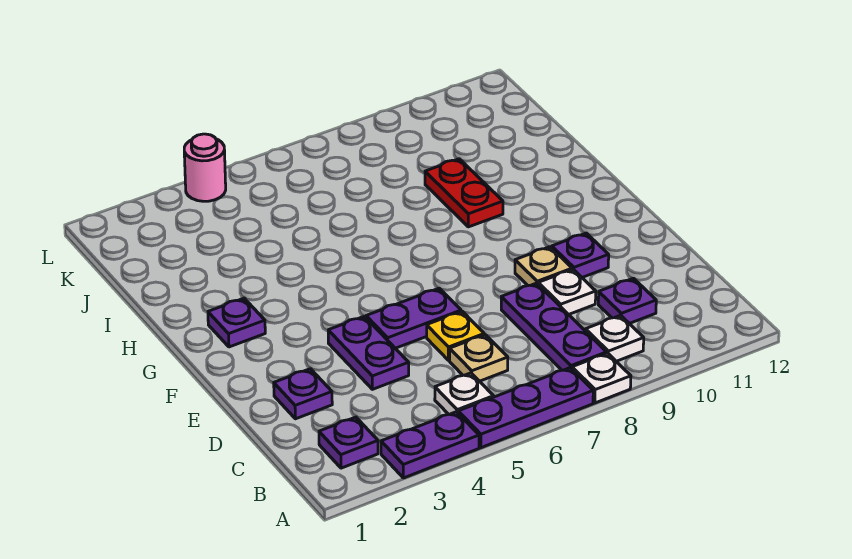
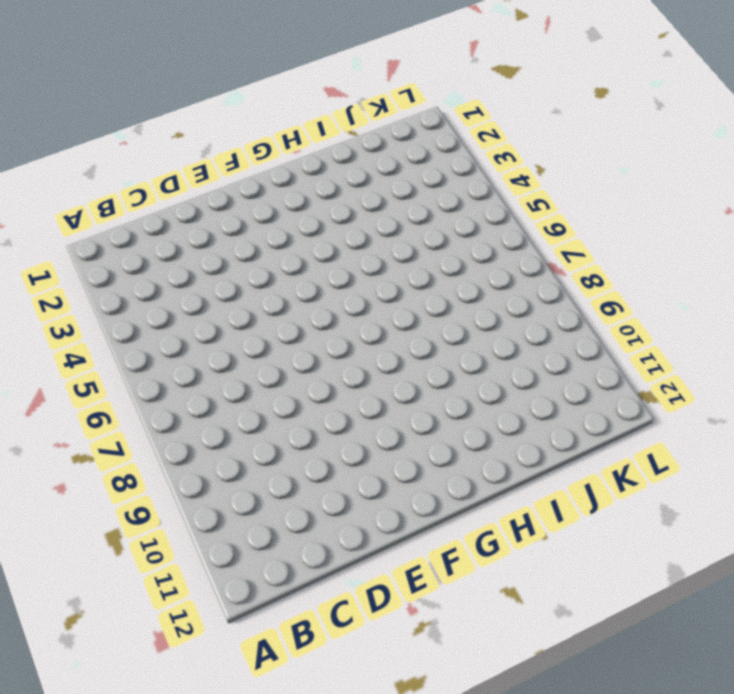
none -> purple 1x2 plate [381,412,479,478]
none -> purple 1x3 plate [458,368,593,448]
none -> white 1x1 plate [572,353,631,403]

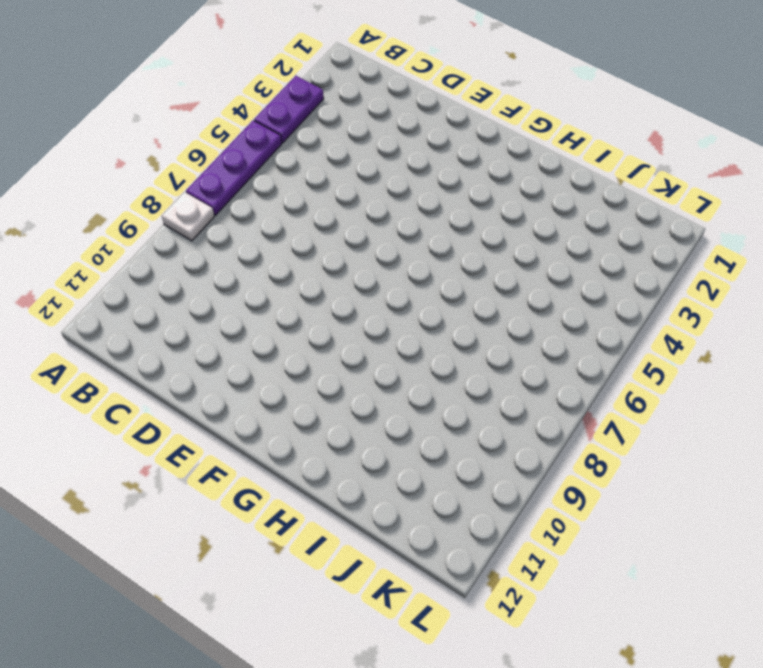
none -> purple 1x1 plate [319,417,378,468]
none -> white 1x1 plate [435,373,494,414]
none -> purple 1x3 plate [501,283,607,370]

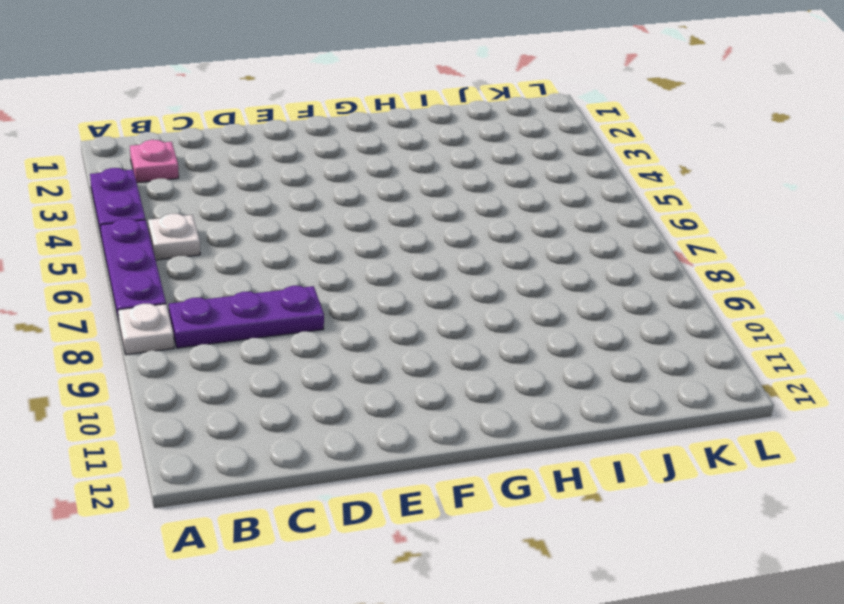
pink 1x1 plate [130,140,179,183] -> purple 1x1 plate [319,417,378,468]
none -> white 1x1 plate [585,315,644,361]
none -> tan 1x1 plate [450,335,508,381]
none -> purple 1x1 plate [598,278,656,324]

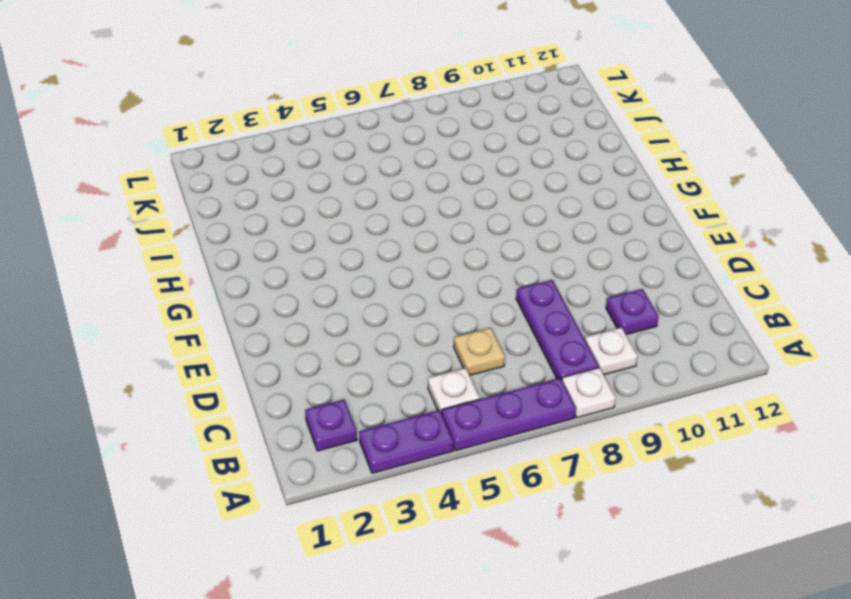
none -> purple 1x1 plate [274,369,332,419]
none -> purple 1x2 plate [328,316,409,389]
none -> yellow 1x1 plate [427,311,484,360]

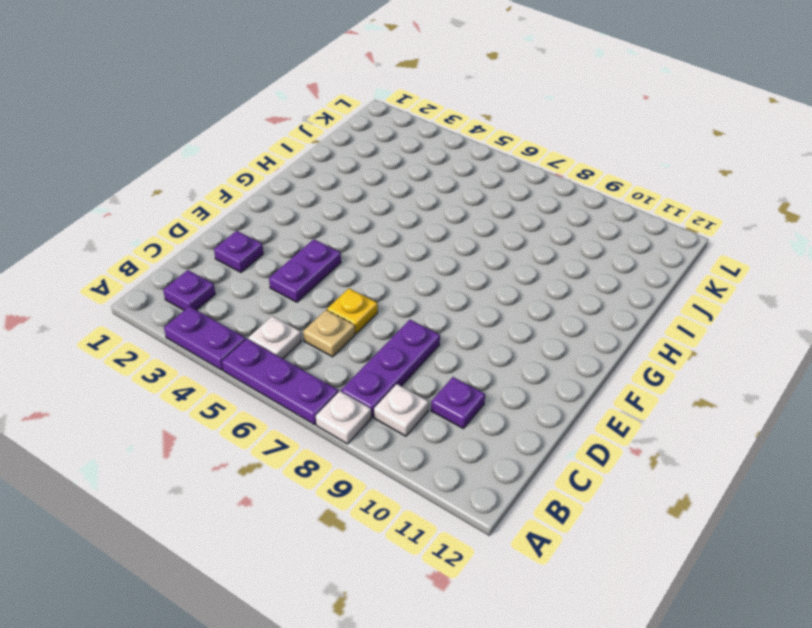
none -> white 1x1 plate [538,269,596,315]
none -> purple 1x2 plate [366,288,461,348]
none -> tan 1x1 plate [515,247,572,286]

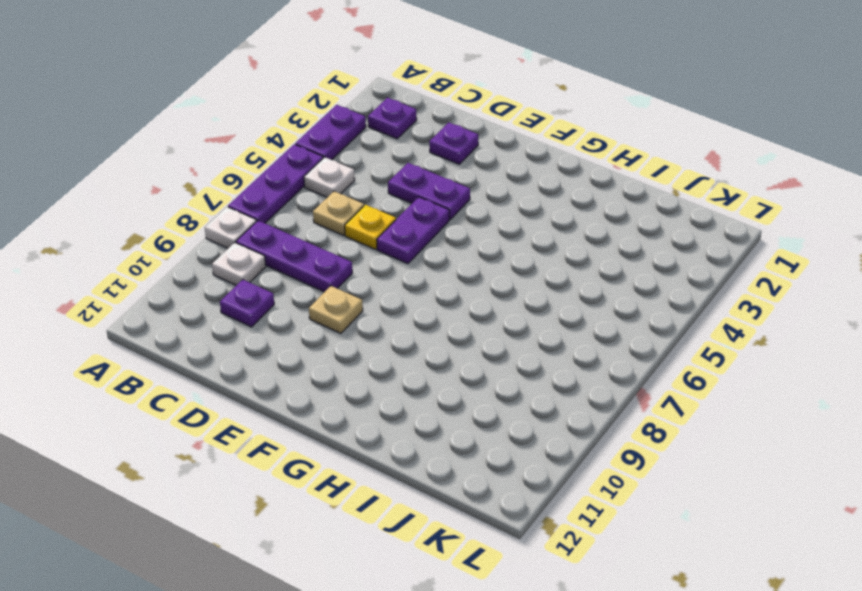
none -> white 1x1 plate [538,269,596,315]
none -> purple 1x1 plate [552,233,609,277]
none -> purple 1x1 plate [208,298,265,347]

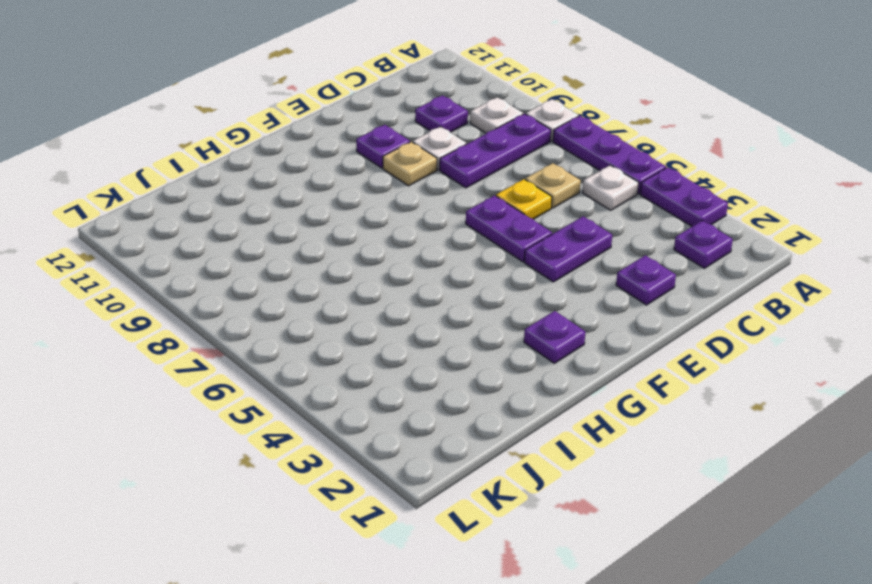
none -> red 1x2 plate [425,159,503,227]
none -> pink 1x1 round brick [184,134,226,201]

